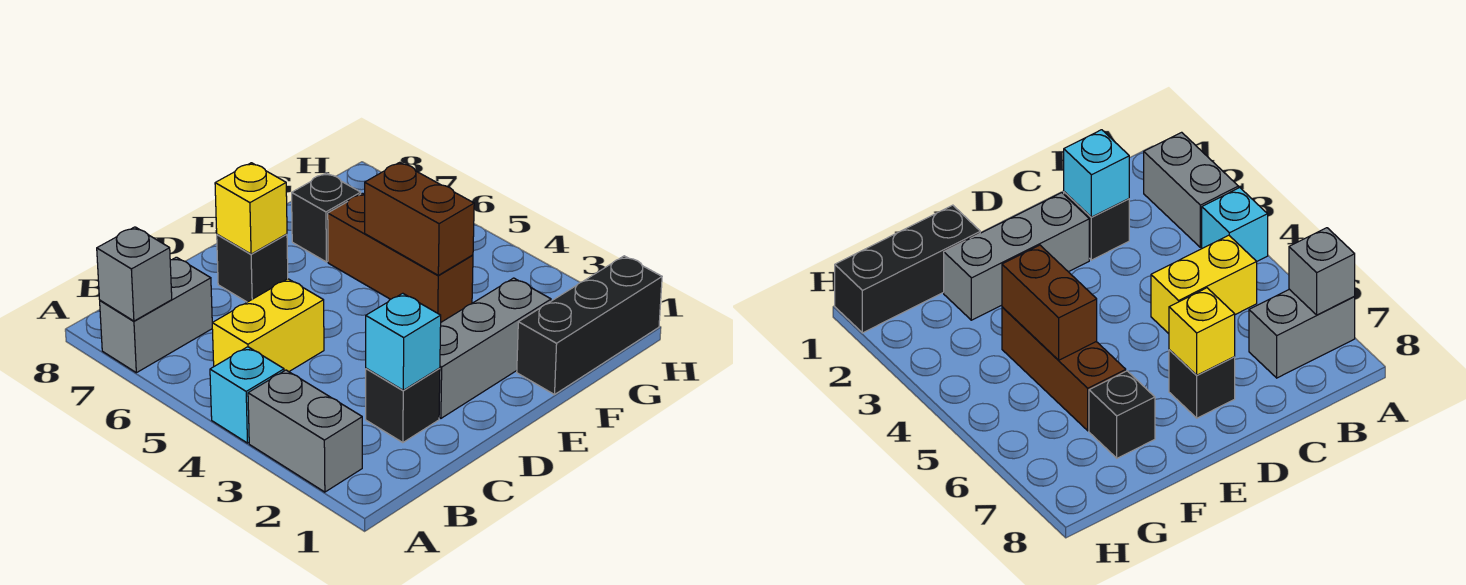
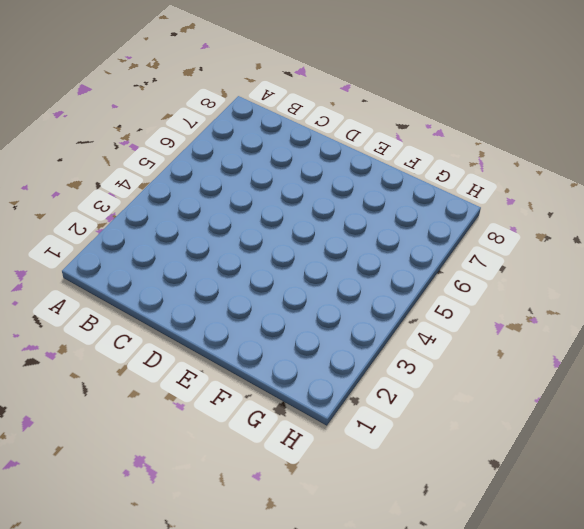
none -> grey 1x2 brick [248,370,362,492]
none -> cyan 1x1 brick [210,347,284,443]
none -> grey 1x2 brick [100,257,212,373]

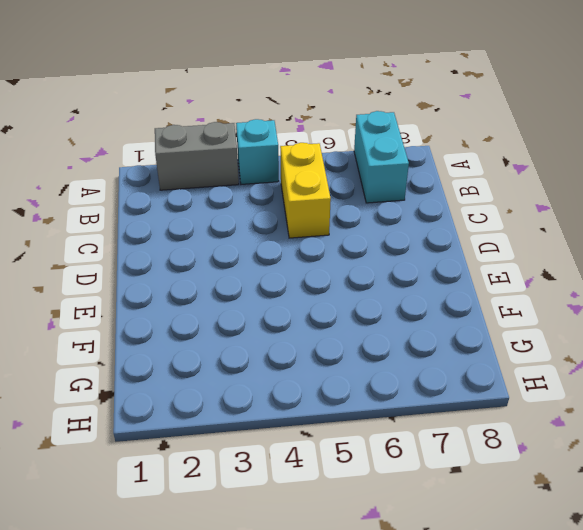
cyan 1x2 brick [354,111,409,203] -> grey 1x2 brick [100,257,212,373]
none -> black 1x1 brick [366,368,440,443]
none -> grey 1x3 brick [439,278,551,418]
none -> black 1x1 brick [217,234,288,302]

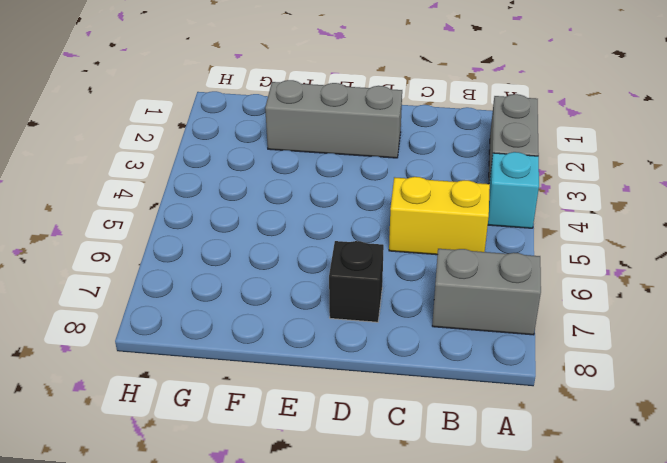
none -> black 1x1 brick [366,368,440,443]
none -> black 1x3 brick [517,256,662,395]
none -> brown 1x3 brick [328,193,473,322]

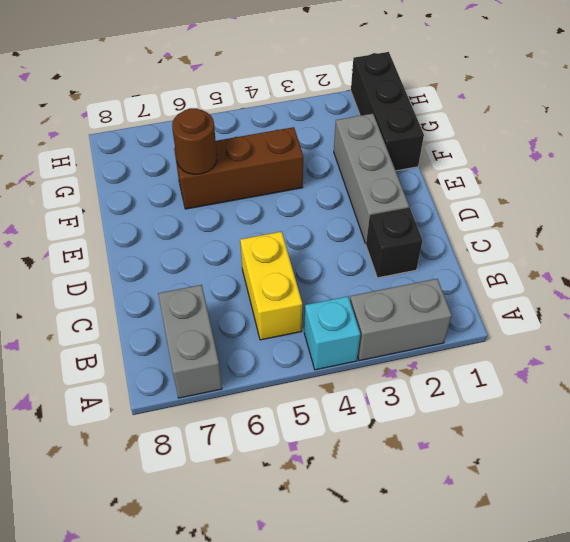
brown 1x1 round brick [172,108,217,174] -> none
none -> black 1x1 brick [217,234,288,302]
none -> black 1x1 brick [292,173,361,262]
none -> grey 1x1 brick [97,227,172,321]

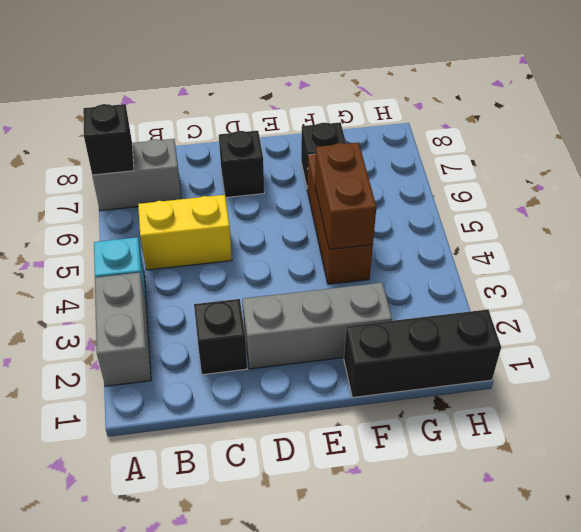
black 1x1 brick [83,104,134,175] -> grey 1x1 brick [97,227,172,321]
none -> cyan 1x1 brick [366,293,441,390]
none -> yellow 1x1 brick [215,163,287,254]

